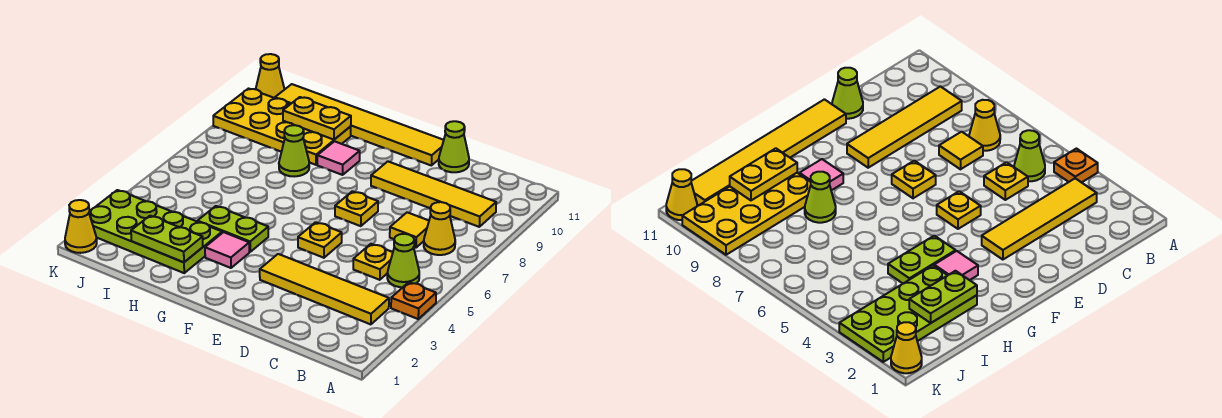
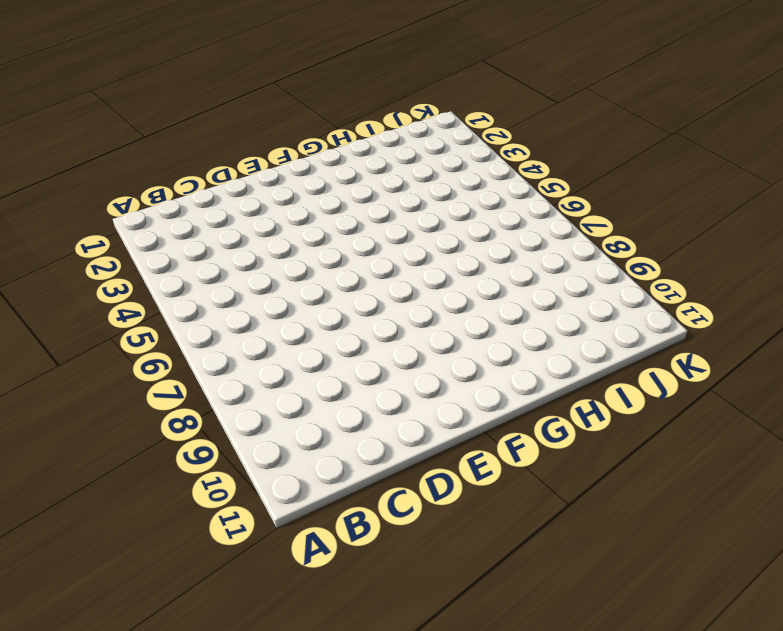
none -> orange 1x1 plate [391,282,436,319]
none -> yellow 1x4 tile [260,254,389,324]
none -> lime 1x1 cone [387,234,419,287]

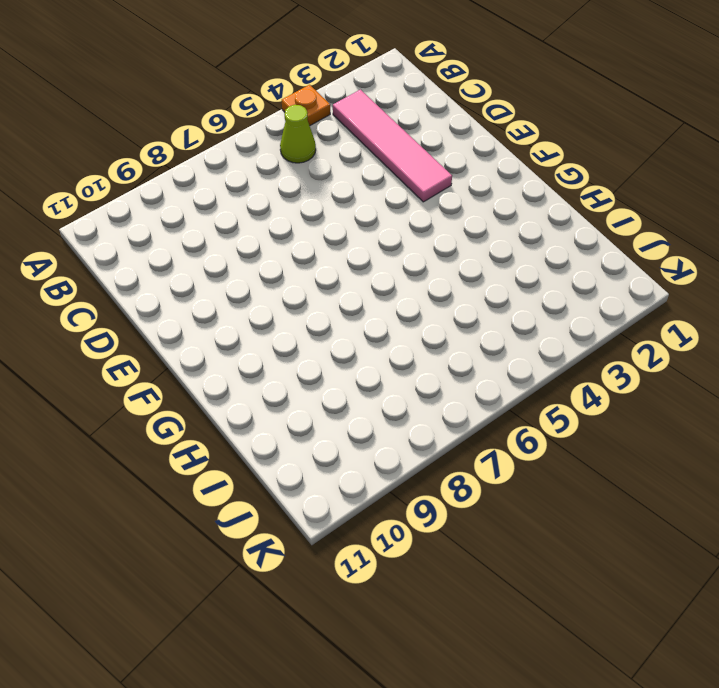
pink 1x4 tile [333,90,452,202] -> yellow 1x4 tile [260,254,389,324]
none -> yellow 1x1 cone [424,202,455,255]
none -> yellow 1x4 tile [371,162,496,227]
none -> yellow 1x1 plate [353,244,393,280]

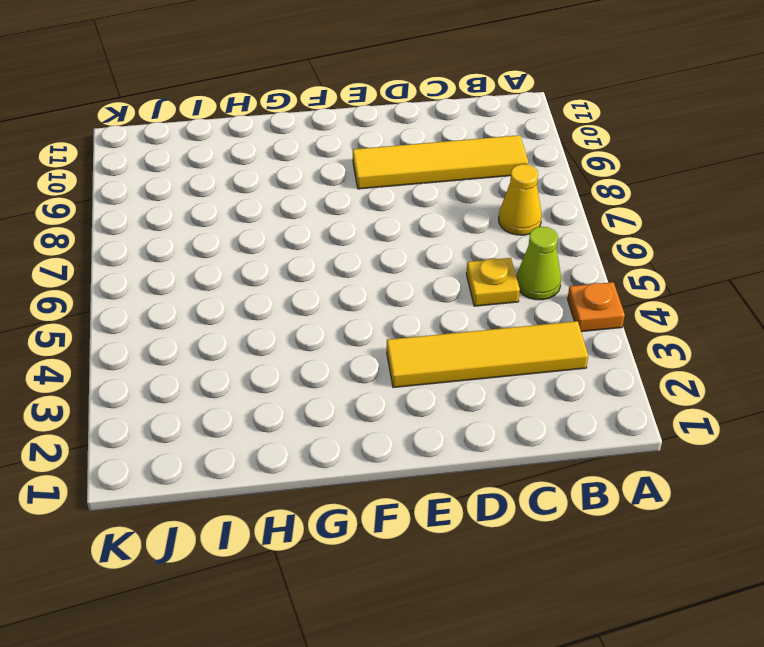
none -> yellow 1x1 tile [390,212,429,248]
none -> lime 1x1 cone [439,121,469,172]
none -> yellow 1x1 plate [298,222,342,258]

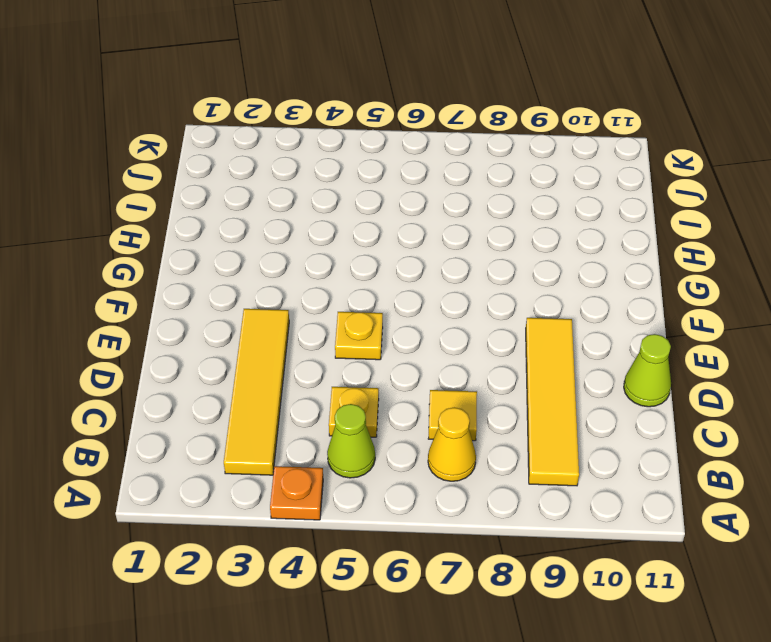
none -> yellow 1x1 plate [335,191,378,226]
none -> yellow 1x6 tile [275,84,444,165]
none -> pink 1x1 tile [205,232,249,268]

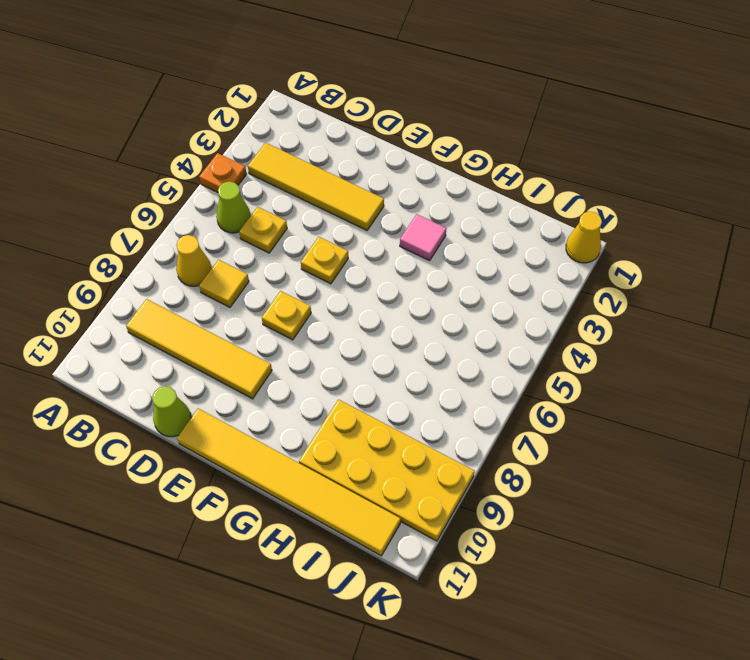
none -> lime 1x2 plate [198,206,268,252]
none -> pink 1x1 tile [317,141,360,175]
none -> lime 2x4 plate [89,190,222,273]

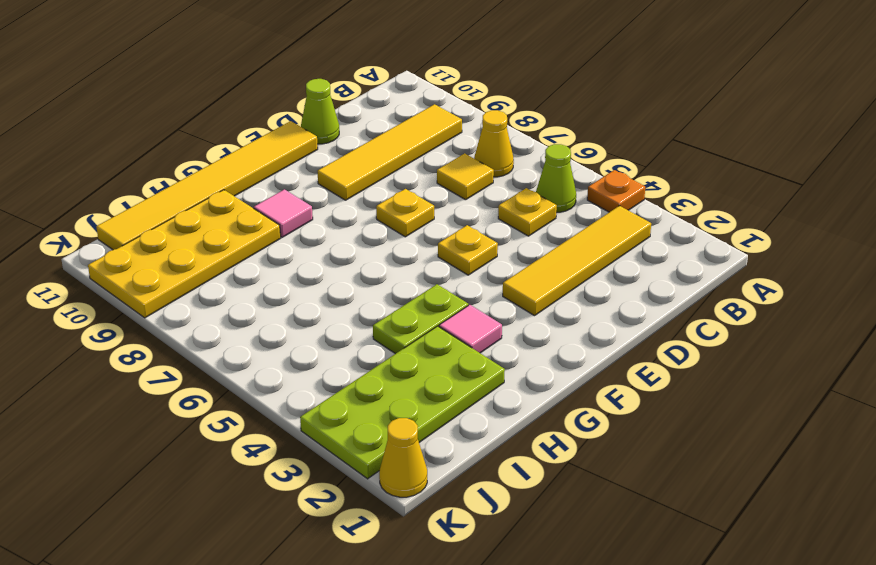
none -> lime 1x1 cone [279,125,309,176]
none -> yellow 1x1 cone [256,54,285,98]
none -> lime 1x2 plate [131,216,203,262]

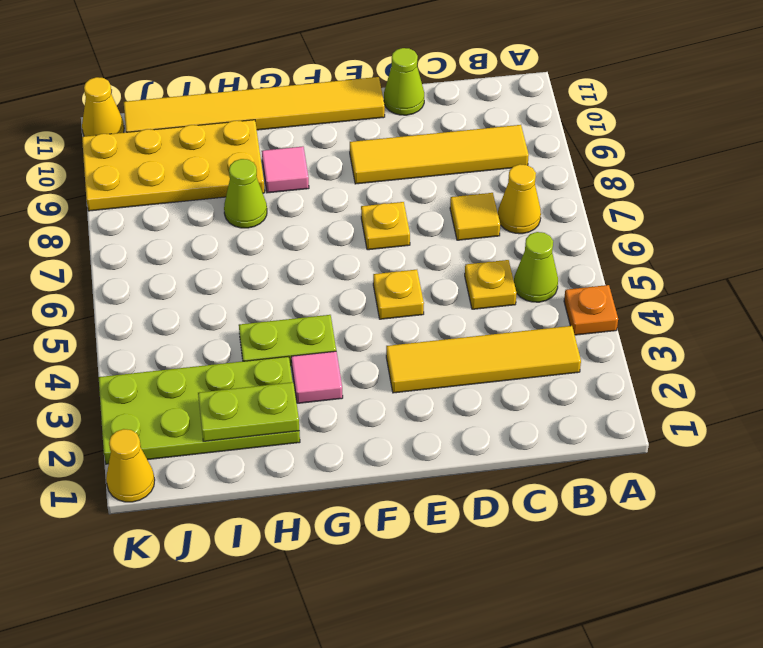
none -> yellow 1x2 plate [283,97,351,140]

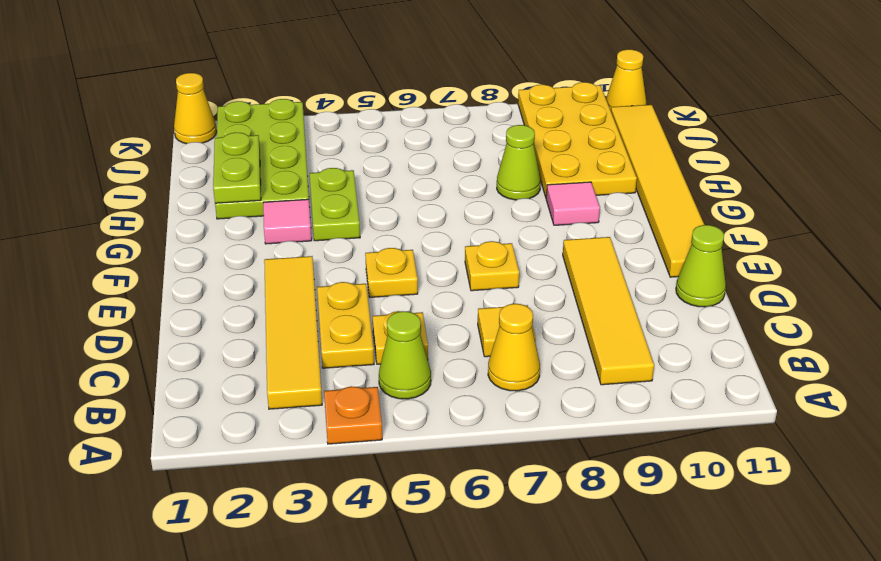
yellow 1x2 plate [317,282,374,368] -> yellow 1x2 plate moved to [283,97,351,140]

